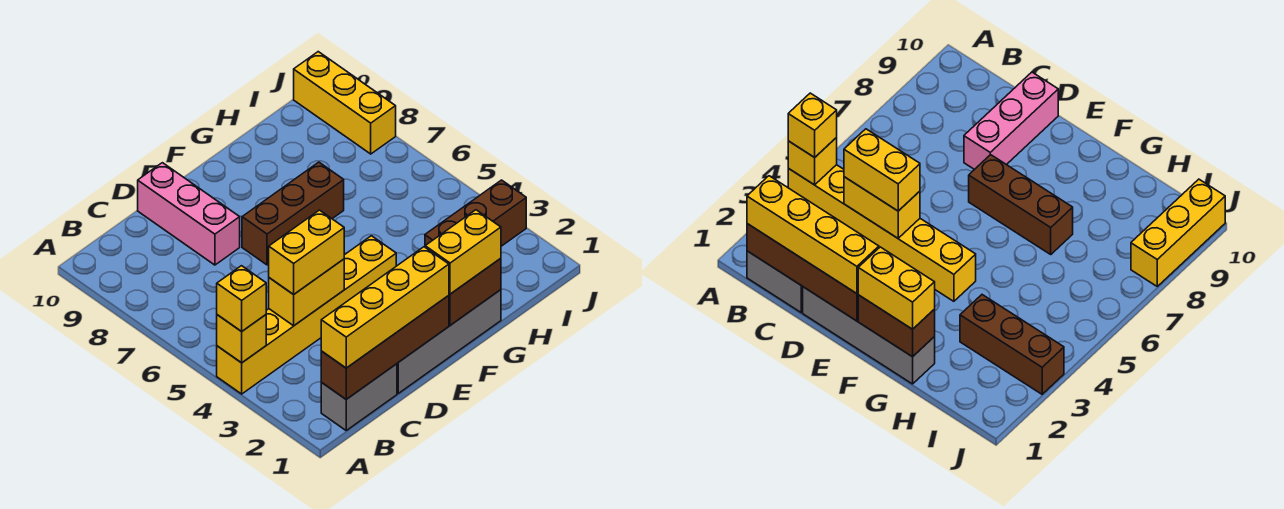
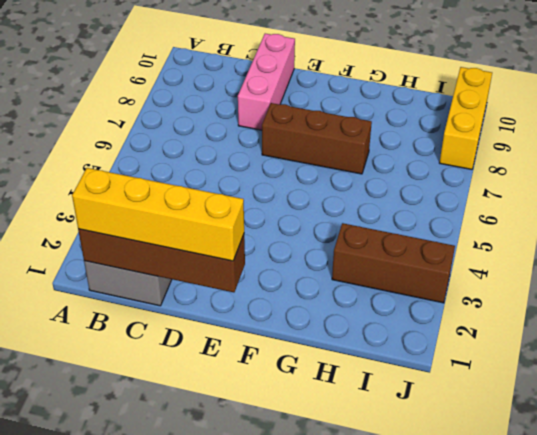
none -> yellow 1x6 brick [217,236,396,394]
none -> grey 1x4 brick [397,290,501,393]
none -> yellow 1x1 brick [217,315,266,363]

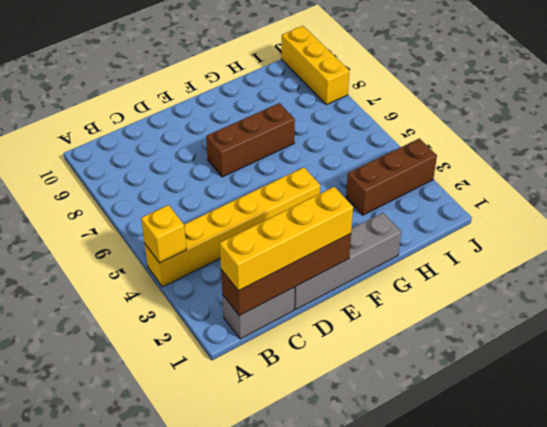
none -> pink 1x3 brick [138,163,240,265]
none -> yellow 1x2 brick [269,259,344,326]
none -> brown 1x2 brick [449,258,501,325]

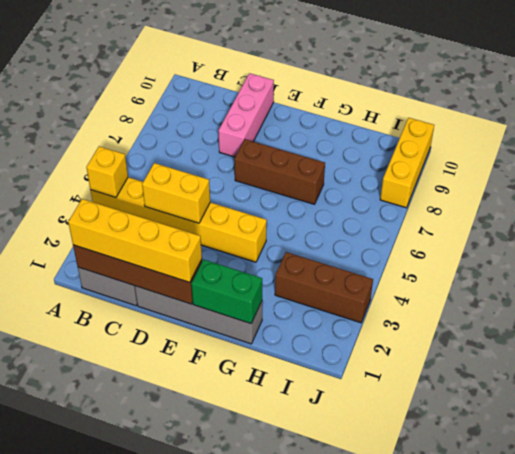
green 1x2 brick [191,260,262,324] -> brown 1x2 brick [449,258,501,325]
none -> yellow 1x1 brick [217,266,266,331]
none -> yellow 1x2 brick [269,210,344,294]
none -> yellow 1x2 brick [425,210,501,294]

